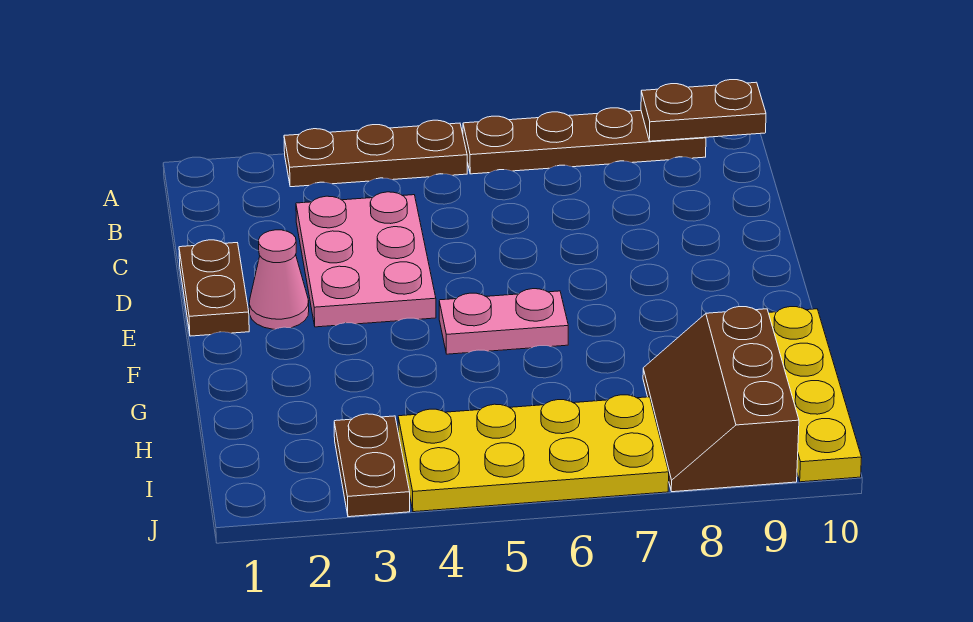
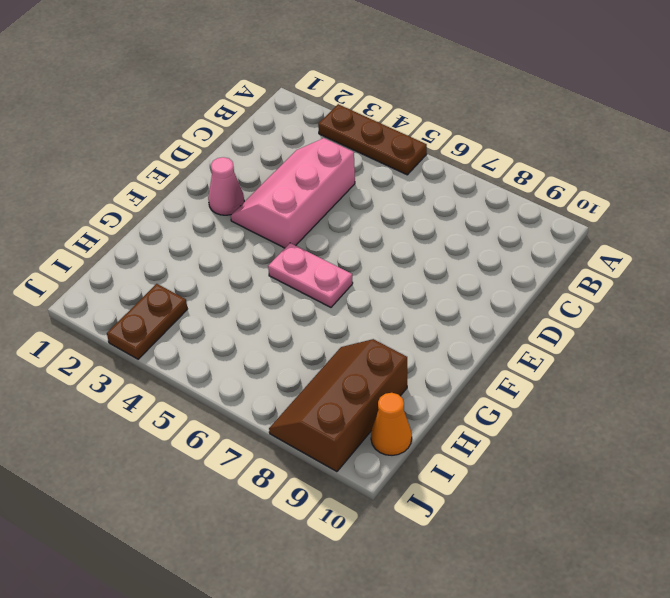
pink 2x3 slope [231,138,355,248] -> pink 2x3 plate [296,192,436,327]
orange 1x1 cone [371,393,412,455] -> yellow 1x4 plate [768,307,862,482]
none -> brown 1x4 plate [463,108,706,174]
none -> brown 1x2 plate [179,240,249,336]

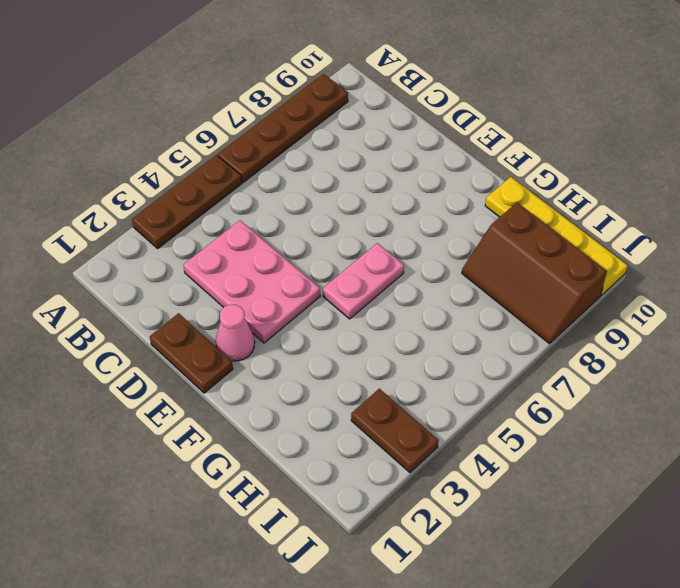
none -> yellow 2x4 plate [398,395,669,512]
none -> brown 1x2 plate [641,80,766,141]

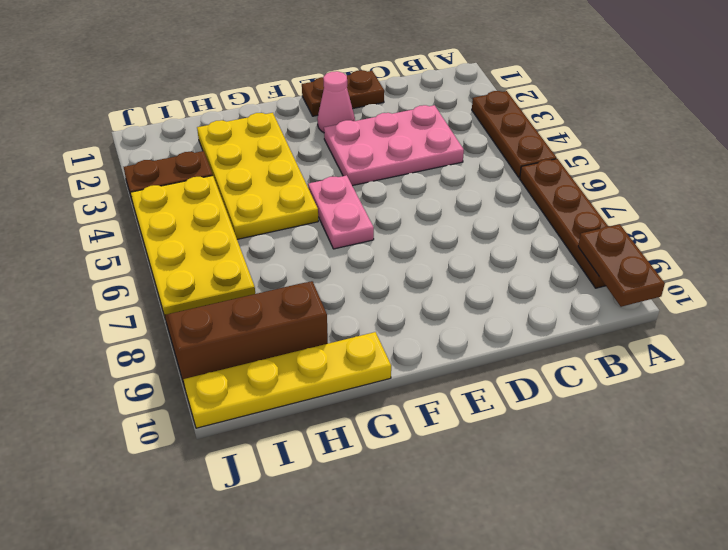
yellow 2x4 plate [197,113,318,239] -> none

